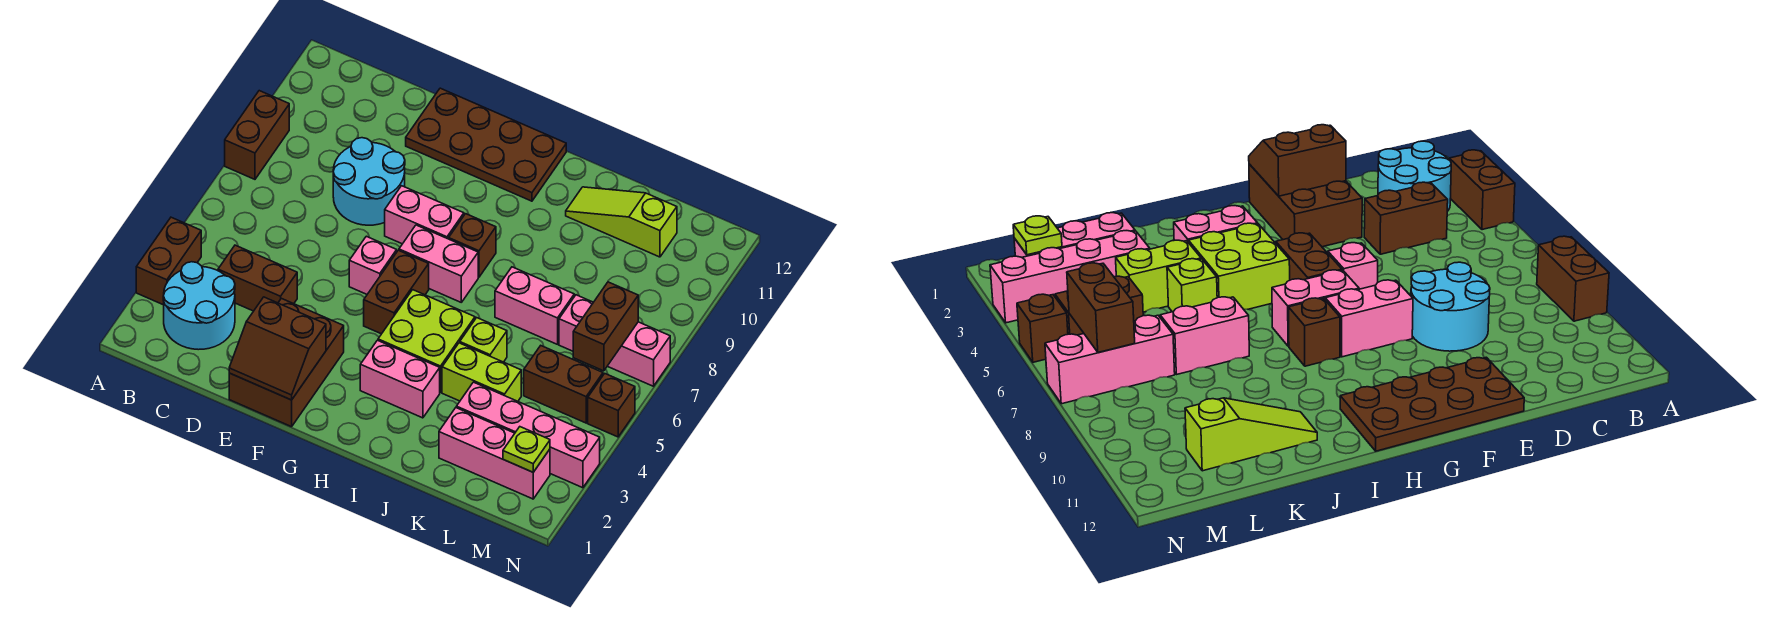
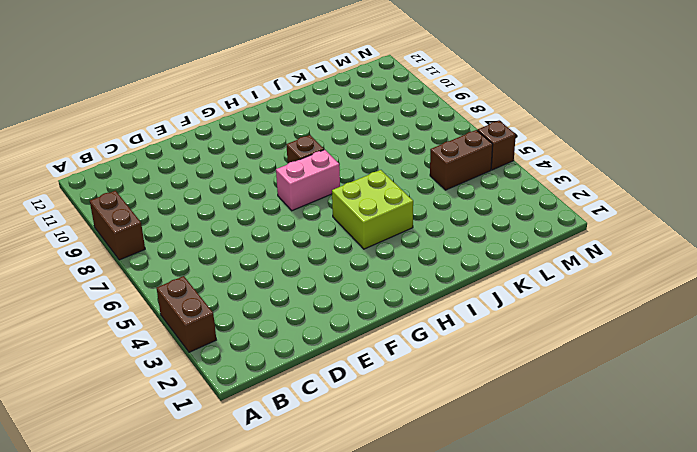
none -> cyan 2x2 round brick [163,262,235,350]
none -> brown 1x2 brick [218,245,297,311]
none -> cyan 2x2 round brick [333,138,405,225]

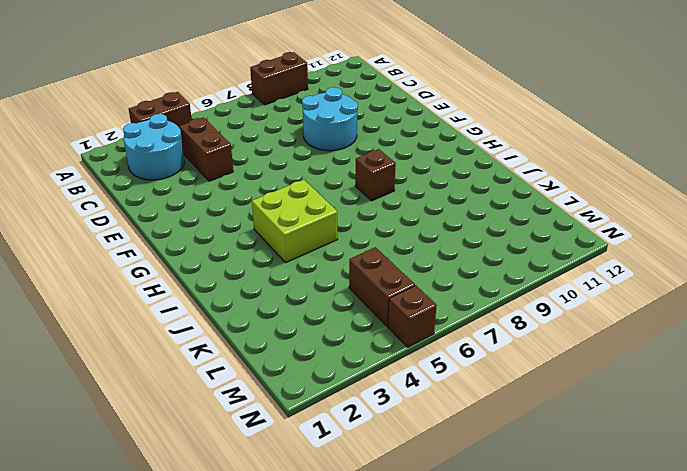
none -> brown 2x3 brick [229,298,344,427]
none -> brown 2x4 plate [406,88,566,201]
none -> pink 1x1 brick [349,236,397,294]

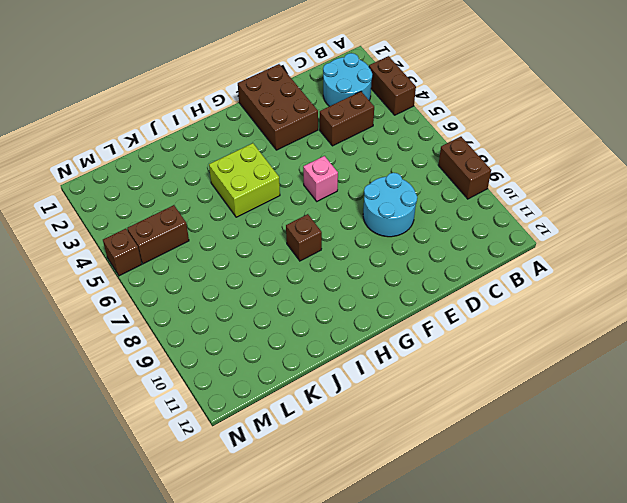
none -> brown 2x4 plate [406,88,566,201]
none -> pink 1x2 brick [385,186,464,244]
none -> brown 1x2 brick [364,250,429,334]

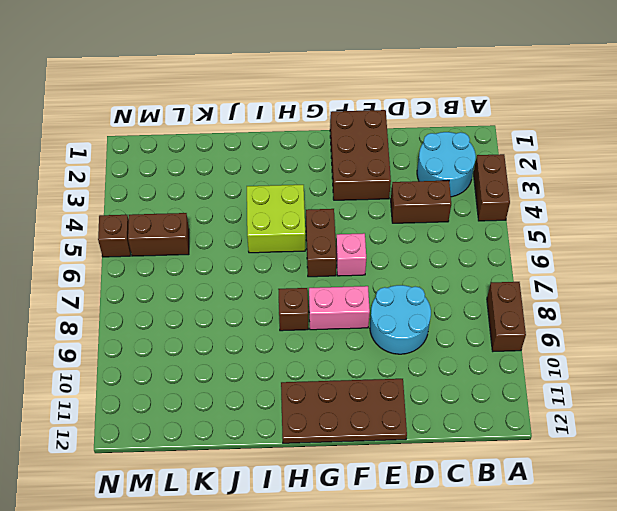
none -> pink 1x2 brick [399,225,478,302]
none -> pink 1x2 brick [360,340,440,418]
none -> lime 1x2 brick [442,343,521,401]

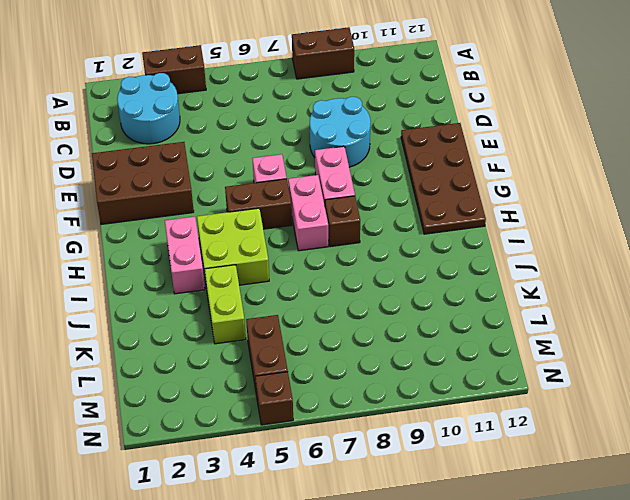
none -> brown 1x2 brick [218,245,297,311]
none -> lime 1x1 brick [460,318,507,362]
none -> pink 1x2 brick [495,267,574,344]

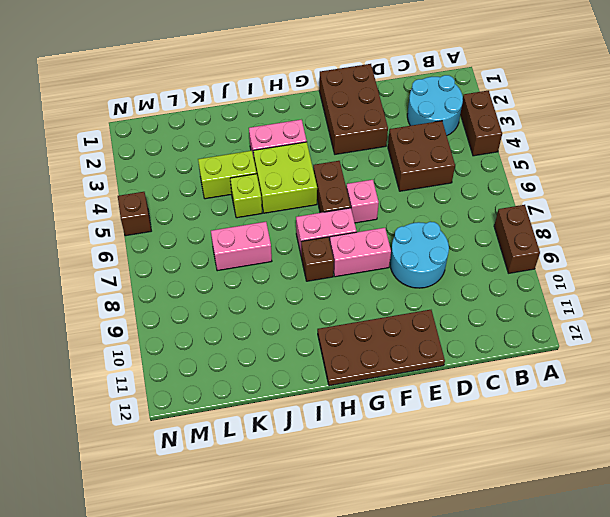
brown 2x2 brick [388,121,455,191] -> brown 1x2 brick [218,245,297,311]
none -> lime 1x3 slope [566,187,677,257]
none -> pink 1x3 brick [439,408,550,499]
none -> pink 1x4 brick [456,382,600,488]

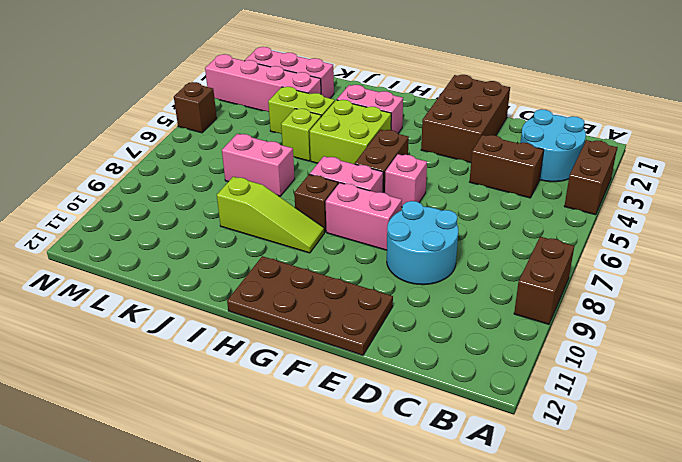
lime 1x3 slope [217,177,324,253] -> lime 1x3 slope moved to [566,187,677,257]
none -> brown 1x2 brick [524,346,603,423]
none -> pink 1x3 brick [559,295,670,386]
none -> brown 2x2 slope [229,297,326,400]

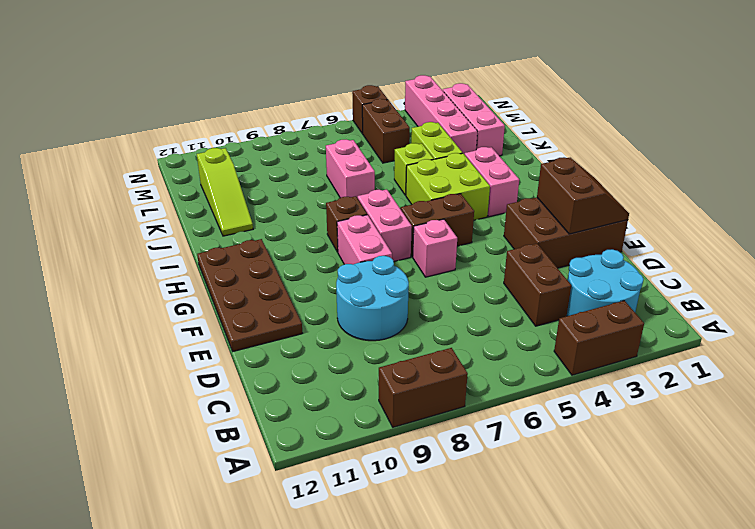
none -> pink 1x3 brick [559,295,670,386]
none -> lime 1x1 plate [503,427,550,472]
none -> brown 1x2 brick [573,282,638,371]

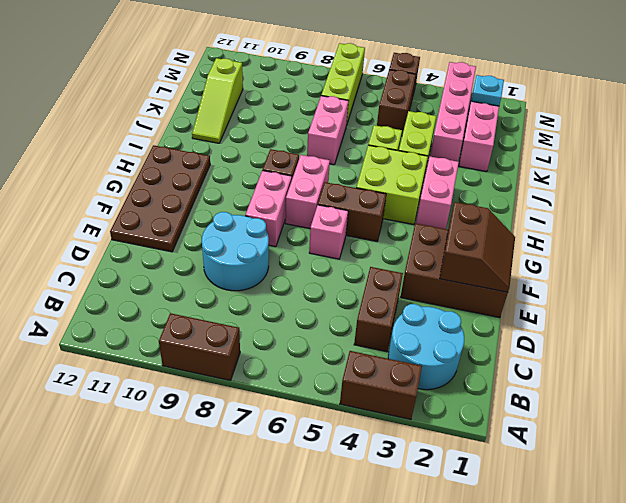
lime 1x3 brick [321,43,365,126] -> pink 1x3 brick [559,295,670,386]
cyan 1x1 plate [471,75,504,106] -> lime 1x1 plate [503,427,550,472]
none -> brown 1x2 brick [573,282,638,371]

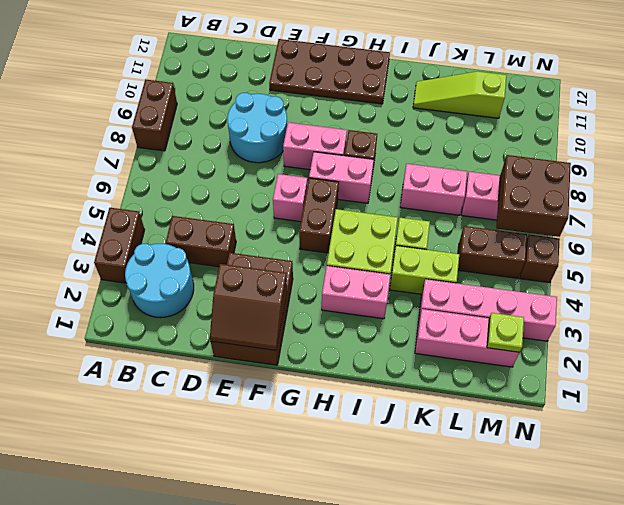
brown 2x2 brick [496,155,571,237] -> brown 1x2 brick [573,282,638,371]

